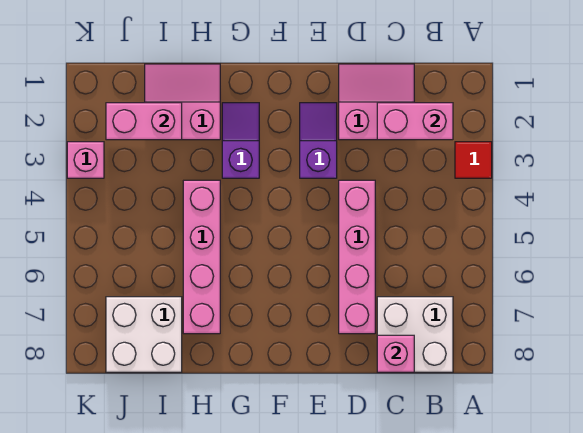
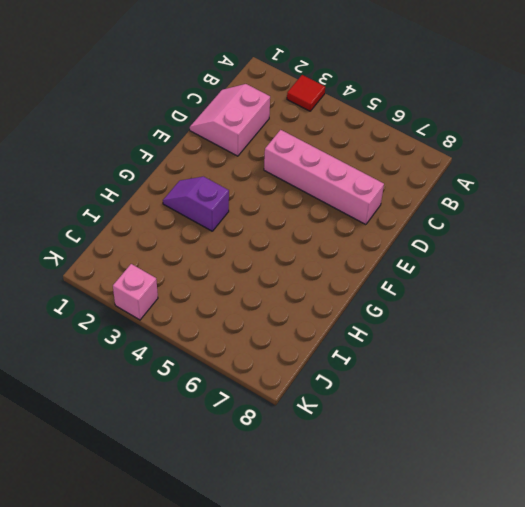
none -> white 2x2 brick [377,297,453,372]
none -> purple 1x2 slope [300,103,337,178]
none -> pink 2x2 slope [145,64,220,140]

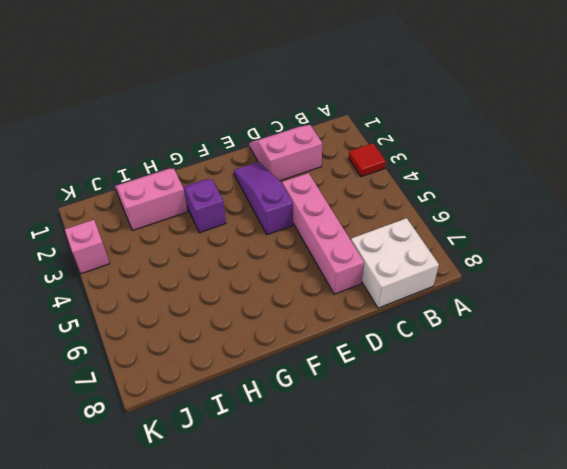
purple 1x3 slope [234,162,293,235] -> purple 1x2 slope [300,103,337,178]
none -> pink 1x4 brick [183,180,220,334]
none -> white 2x2 brick [106,297,182,372]
none -> pink 1x2 brick [377,103,453,140]

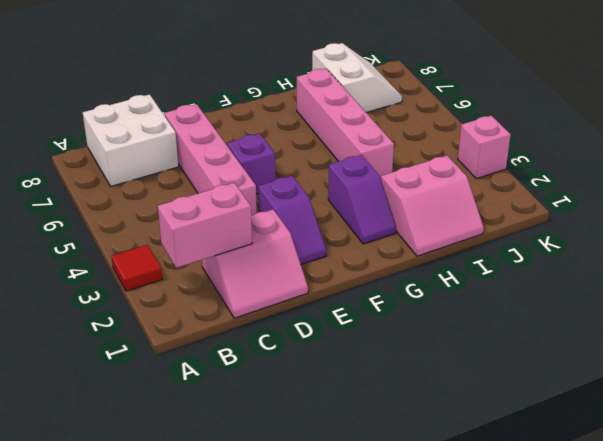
purple 1x1 brick [227,134,275,194] -> none
white 2x2 slope [312,43,402,112] -> white 2x2 brick [106,297,182,372]
none -> pink 1x1 brick [377,335,414,372]
none -> pink 1x2 brick [106,103,182,140]

